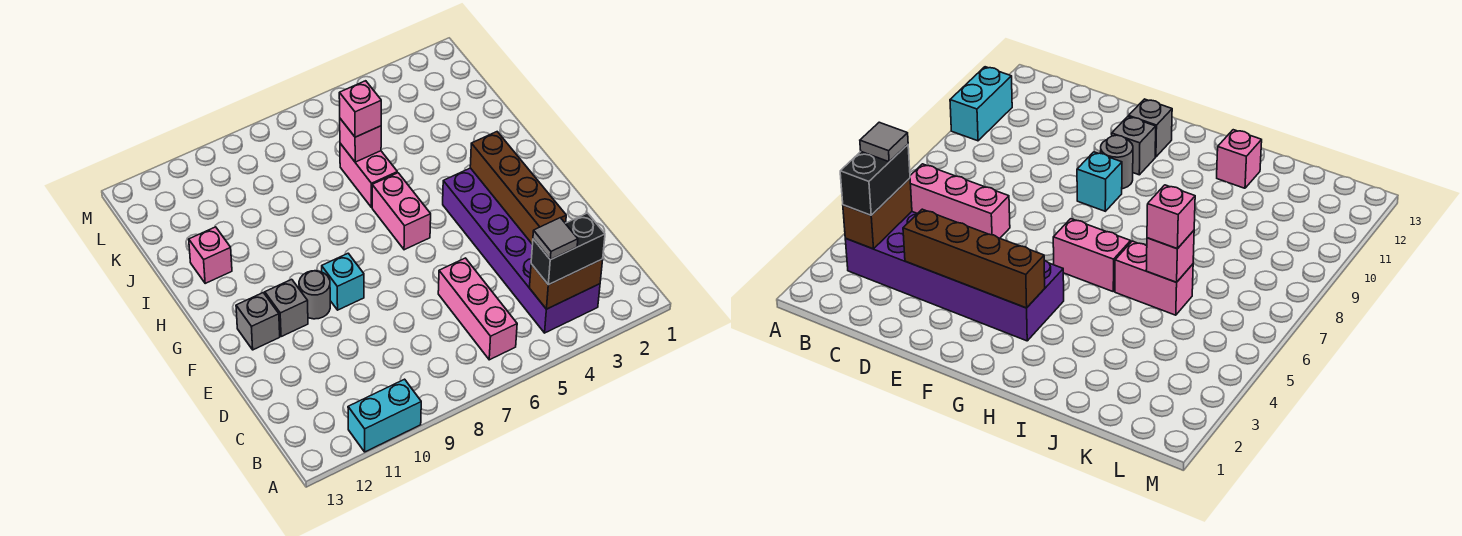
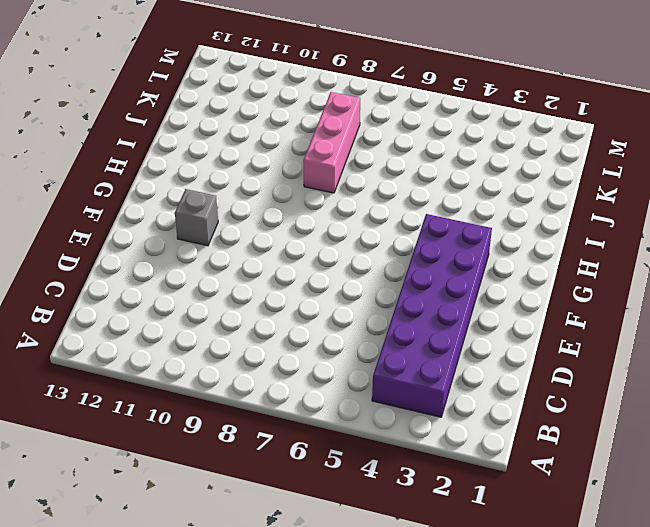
pink 1x3 brick [303,92,360,193] -> pink 1x3 brick moved to [438,258,517,360]
none -> cyan 1x2 brick [348,379,421,452]
none -> cyan 1x1 brick [322,253,364,310]
none -> grey 1x1 round brick [299,271,330,319]

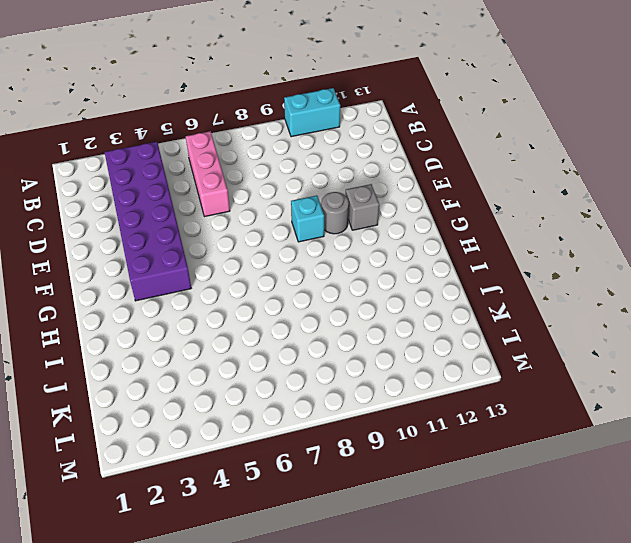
none -> grey 1x1 brick [236,293,280,350]
none -> pink 1x2 brick [372,173,431,250]
none -> pink 1x2 brick [340,143,397,207]

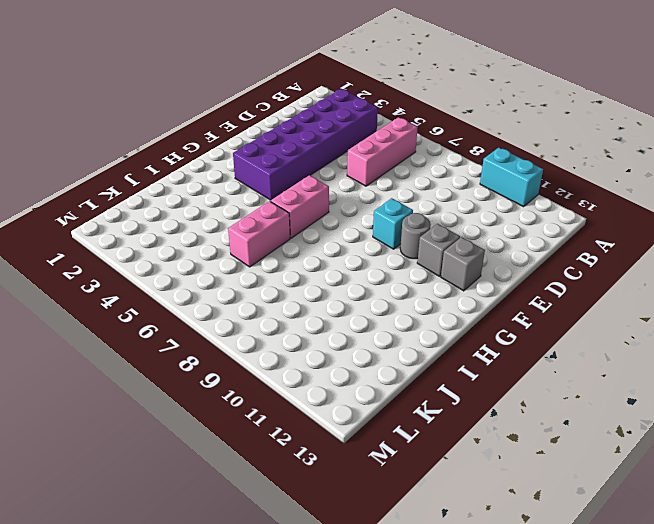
none -> pink 1x1 brick [189,227,232,283]
none -> brown 1x2 brick [529,259,603,309]
none -> brown 1x4 brick [470,132,566,245]

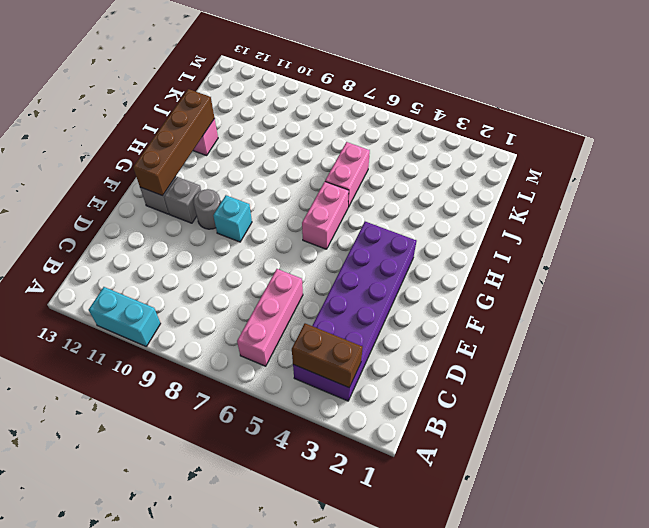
brown 1x4 brick [133,89,214,196] -> brown 1x4 brick moved to [470,132,566,245]
none -> pink 1x1 brick [340,119,381,162]
none -> black 1x2 brick [531,213,605,285]
none -> pink 1x1 brick [339,81,381,137]

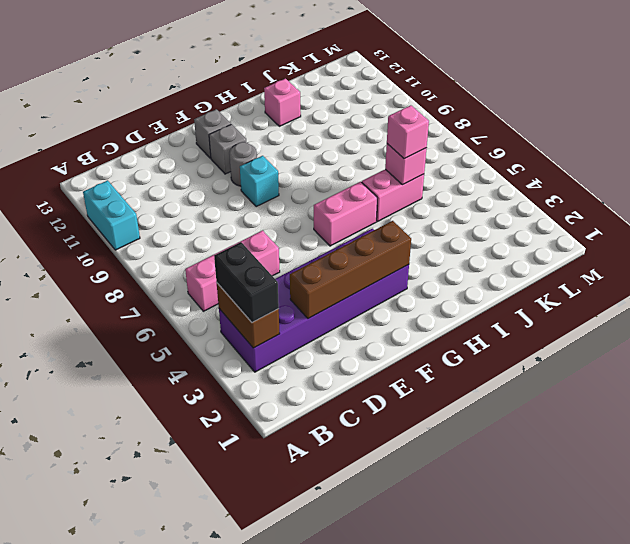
none -> grey 1x1 tile [533,218,578,260]

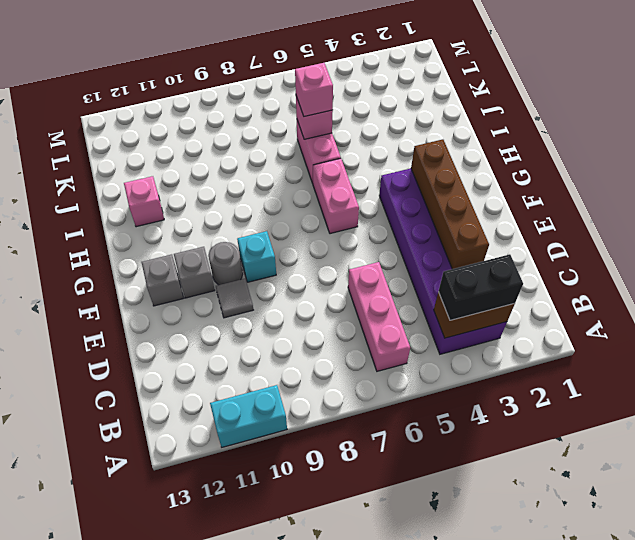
grey 1x1 tile [216,279,253,318] -> grey 1x1 tile moved to [533,218,578,260]

